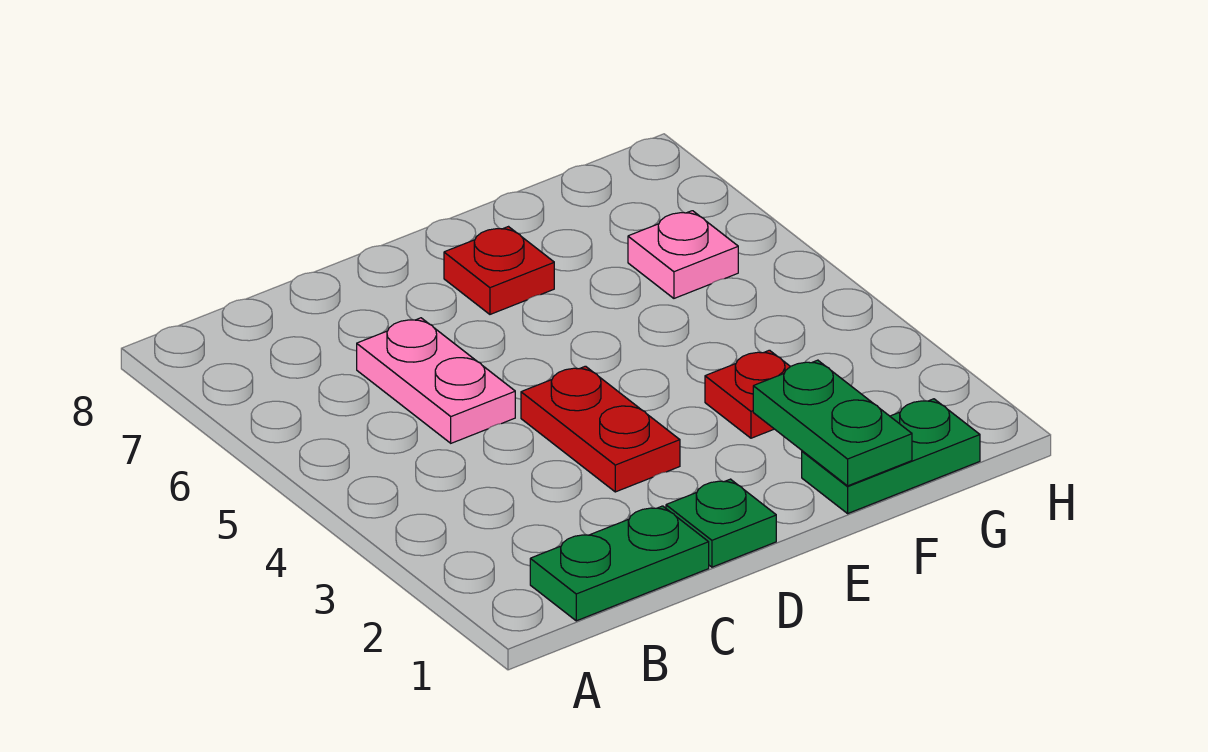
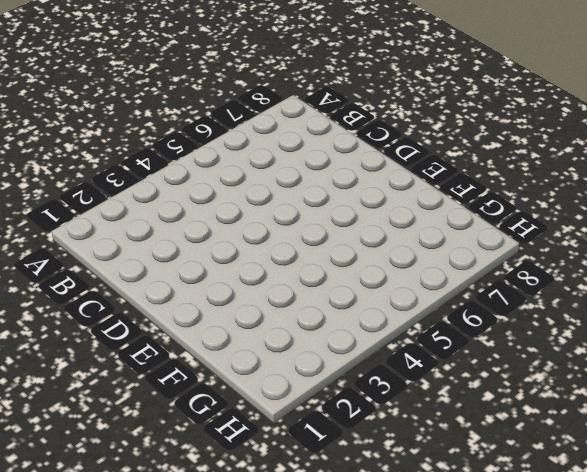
none -> green 1x2 plate [530,506,709,621]
none -> pink 1x2 plate [357,318,515,443]

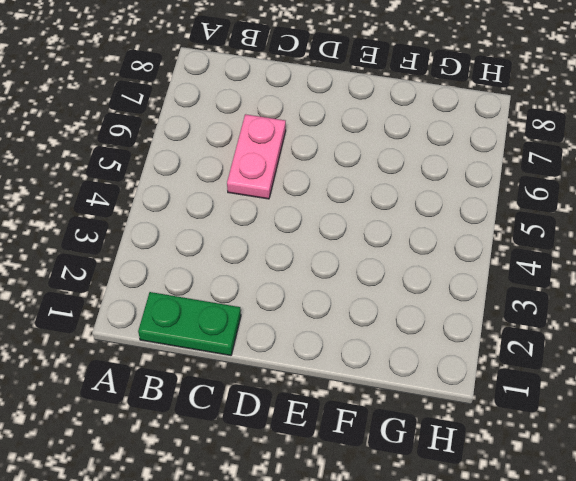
none -> green 1x1 plate [666,479,776,567]
none -> red 1x2 plate [521,366,680,492]

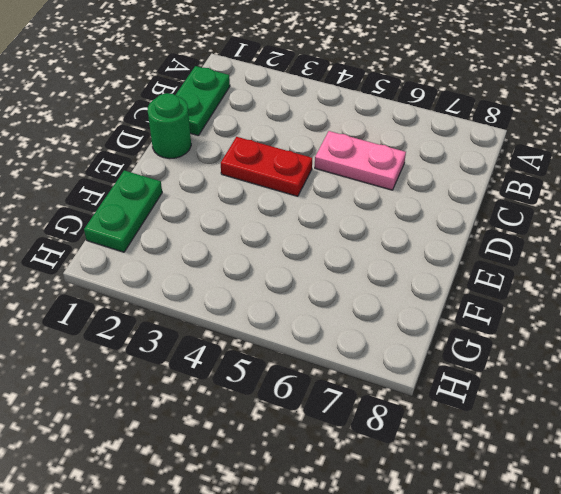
green 1x1 round brick [148,93,191,159] -> green 1x1 plate [666,479,776,567]
none -> red 1x1 plate [444,227,554,314]
none -> red 1x1 plate [705,350,790,438]

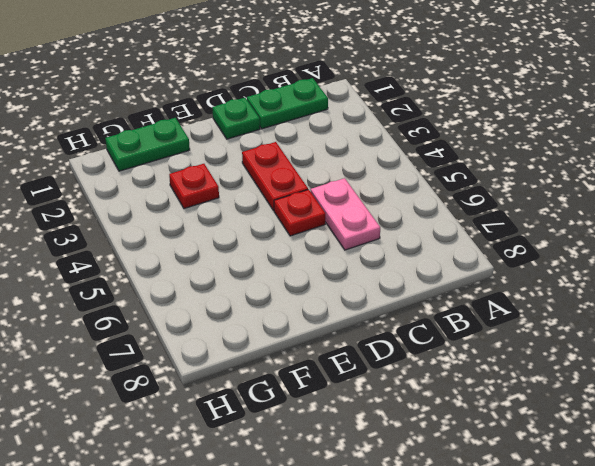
red 1x1 plate [274,190,325,236] -> red 1x1 plate moved to [444,227,554,314]
none -> pink 1x1 plate [628,211,738,298]
none -> green 1x2 plate [753,360,912,486]

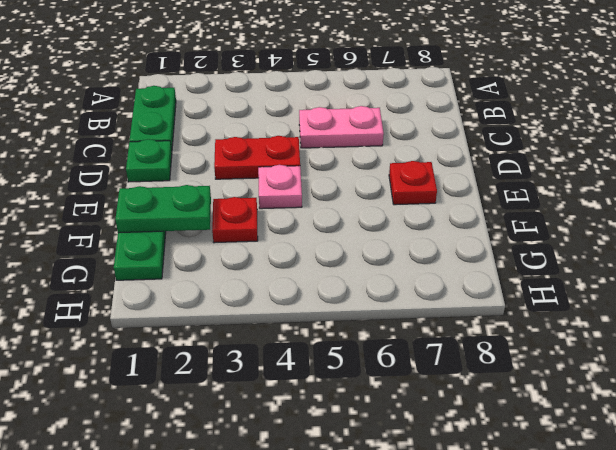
pink 1x1 plate [258,165,302,209] -> pink 1x1 plate moved to [628,211,738,298]

